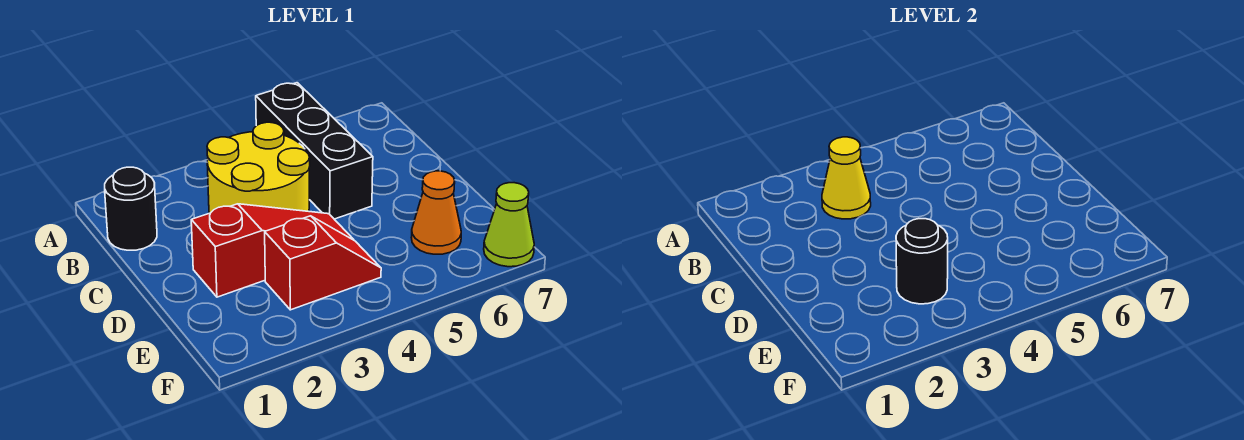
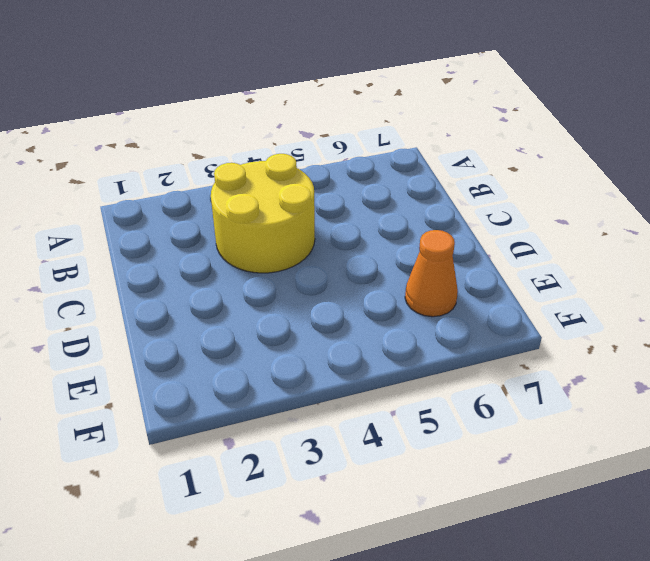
none -> black 1x3 brick [256,83,373,219]
none -> black 1x1 round brick [105,167,157,250]

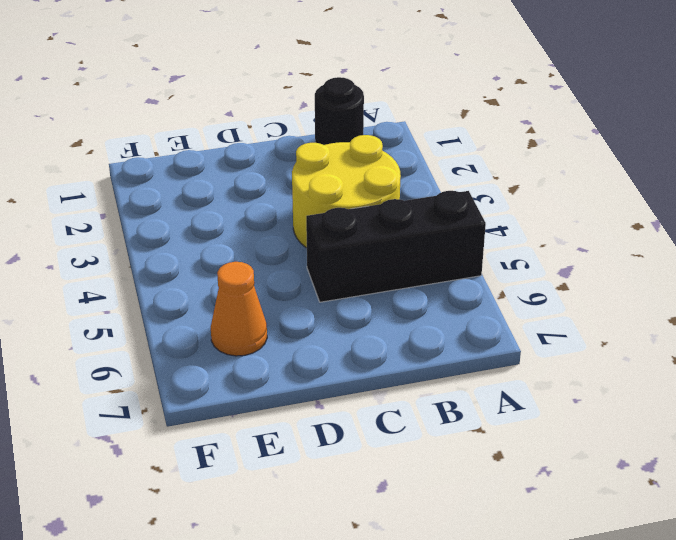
none -> red 1x3 slope [191,204,354,297]
none -> red 1x2 slope [265,216,381,310]

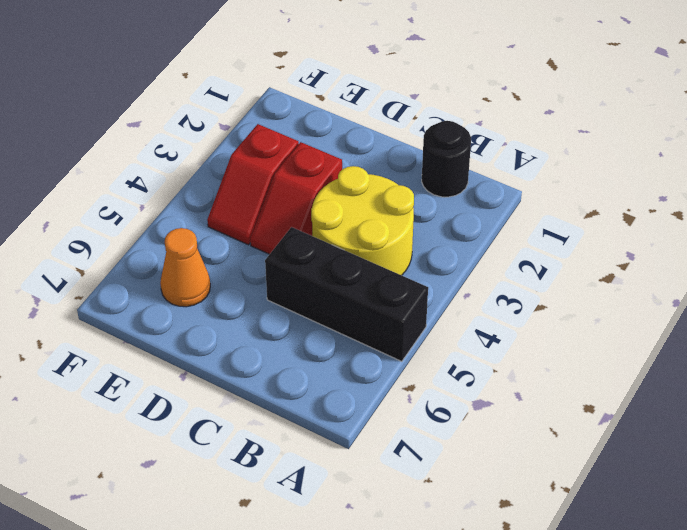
red 1x2 slope [250,142,342,254] -> red 1x3 slope [191,204,354,297]
none -> lime 1x1 cone [484,183,534,267]
none -> yellow 1x1 cone [822,137,871,219]

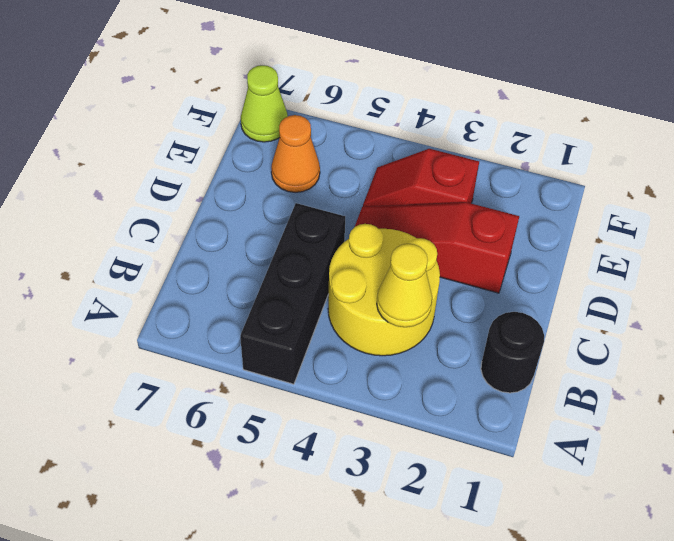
none -> black 1x1 round brick [896,219,948,304]

